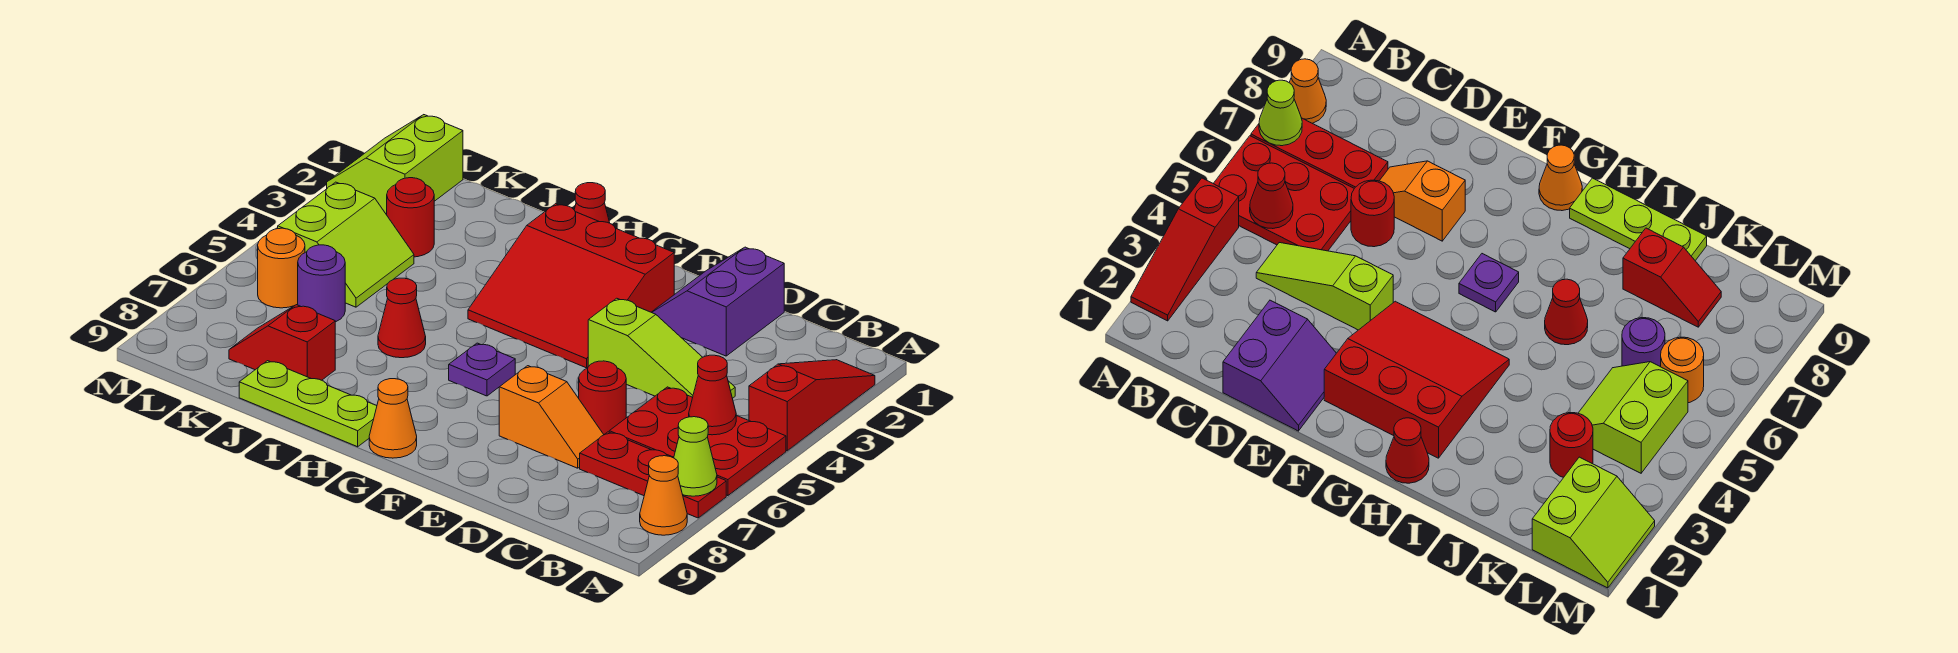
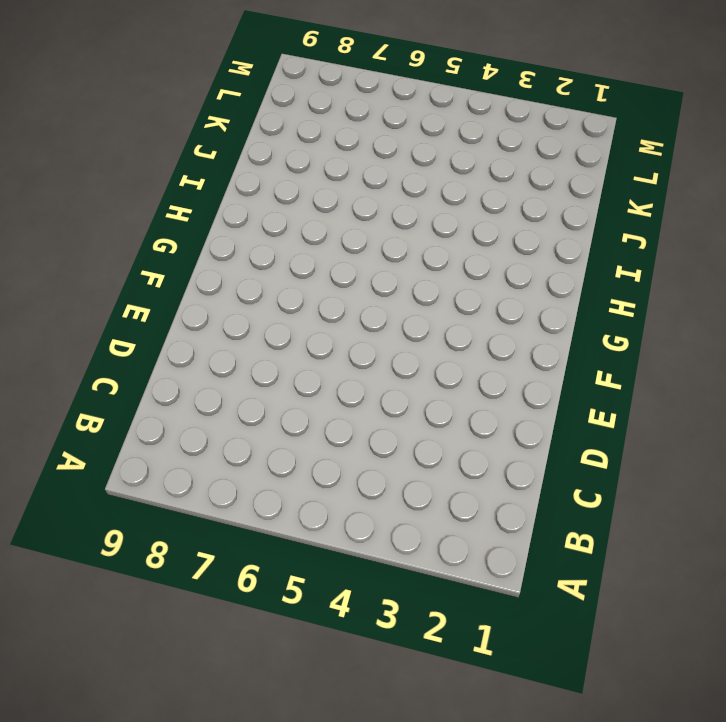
none -> red 1x3 slope [749,360,875,451]
none -> red 2x3 plate [609,387,786,496]
none -> red 1x3 plate [580,432,726,518]

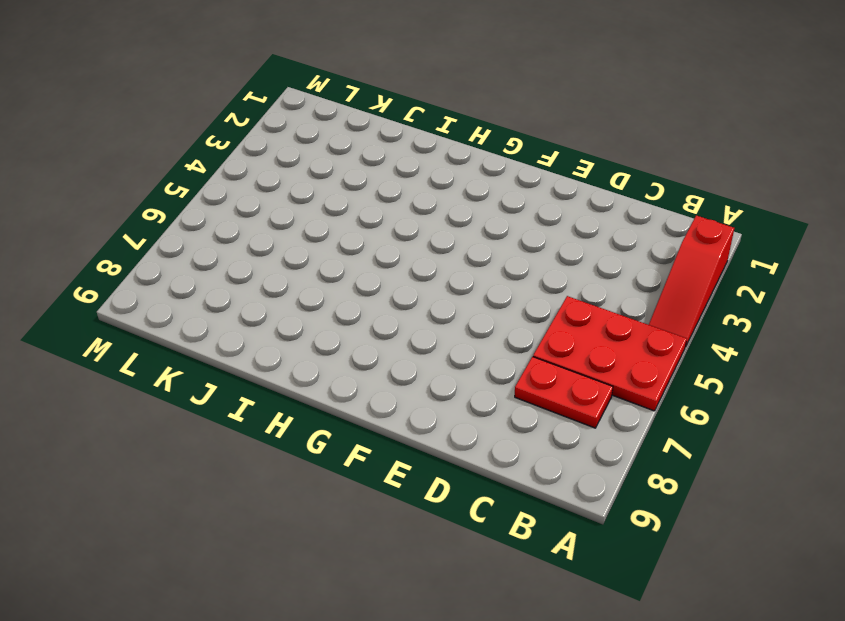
red 1x3 slope [649,215,734,347] -> red 1x3 slope turned to [749,360,875,451]
red 1x2 plate [515,357,613,428] -> red 1x3 plate [580,432,726,518]
none -> orange 1x1 cone [640,456,687,535]
none -> lime 1x3 slope [588,298,735,398]
none -> purple 2x2 slope [652,247,784,356]

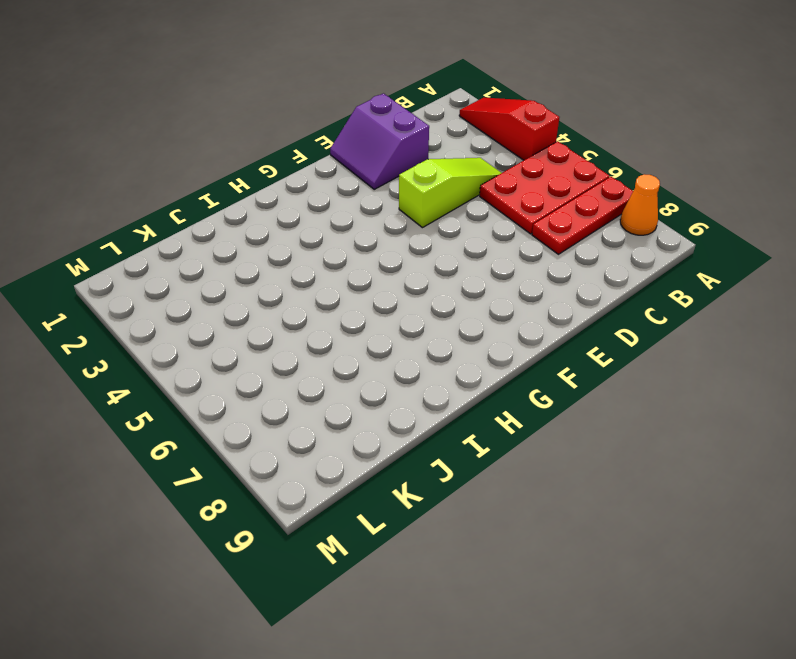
none -> red 1x1 round brick [579,361,626,434]
none -> orange 1x2 slope [499,366,604,468]
none -> red 3x3 slope [468,204,674,368]

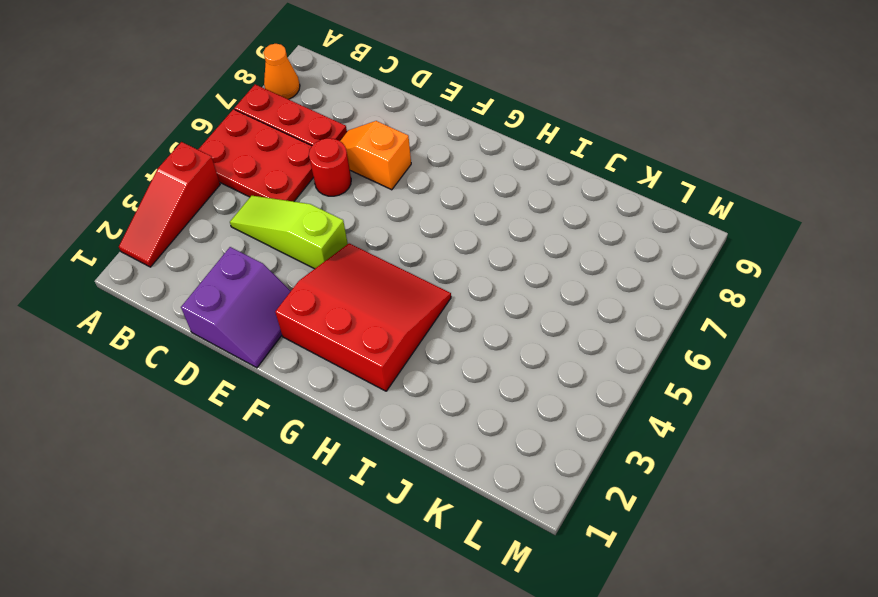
none -> purple 1x1 plate [449,343,515,396]
none -> orange 1x1 cone [369,379,417,458]
none -> red 1x1 cone [574,183,610,223]

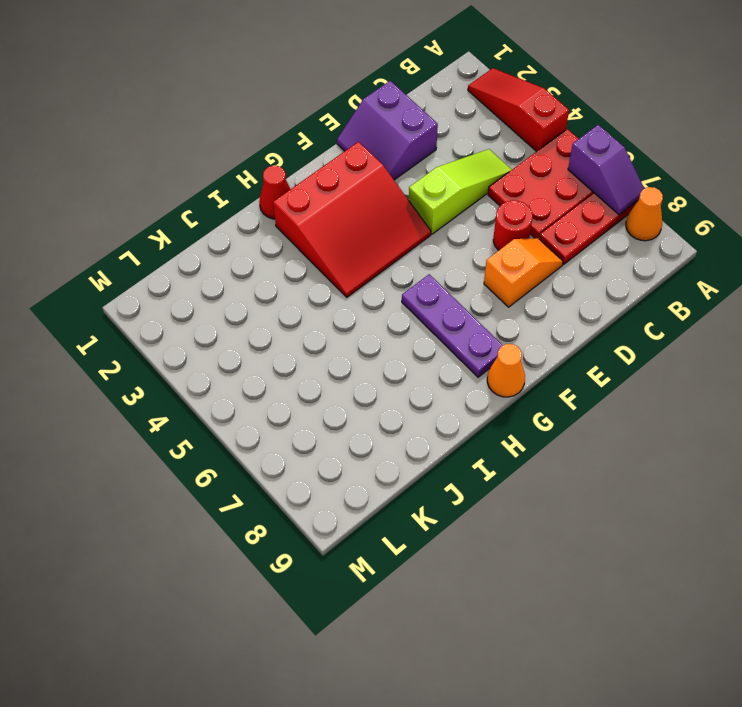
purple 1x2 slope [568,125,644,215] -> lime 1x1 cone [674,417,717,496]
purple 1x3 plate [402,274,503,377] -> purple 1x1 plate [449,343,515,396]
none -> lime 1x3 plate [239,361,377,447]
none -> red 1x1 cone [378,278,426,358]
none -> red 1x2 slope [229,305,335,380]

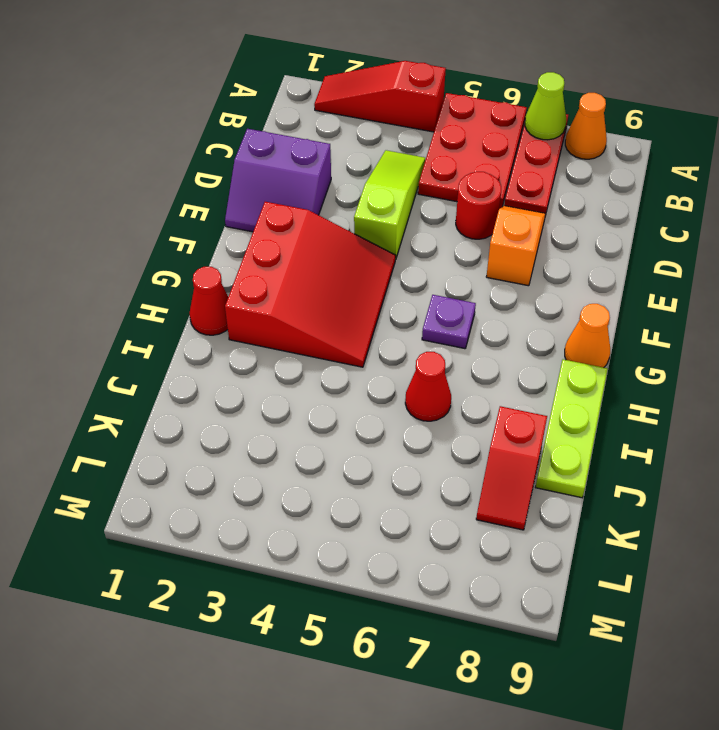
none -> red 1x1 round brick [387,178,434,257]
none -> lime 2x2 slope [278,182,414,307]
none -> purple 1x1 round brick [298,245,345,322]

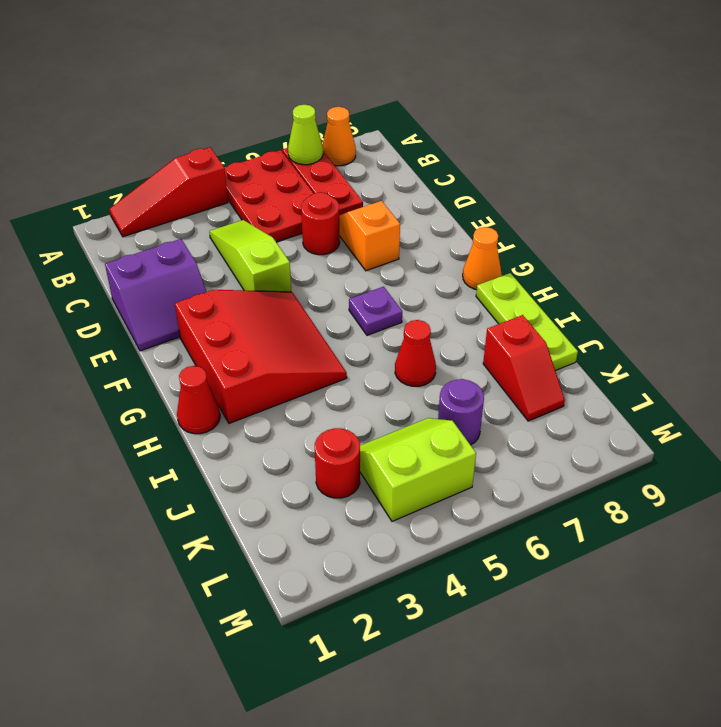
none -> lime 2x2 slope [327,115,463,215]
none -> orange 1x1 round brick [258,228,305,308]
none -> red 1x1 cone [689,355,736,435]

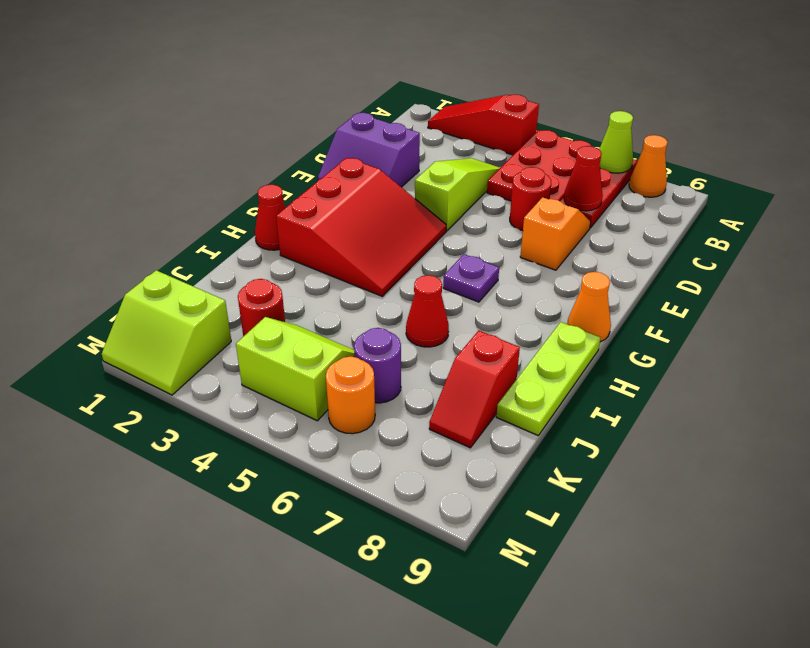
red 1x1 cone [564,146,603,211] -> red 1x1 cone moved to [689,355,736,435]

